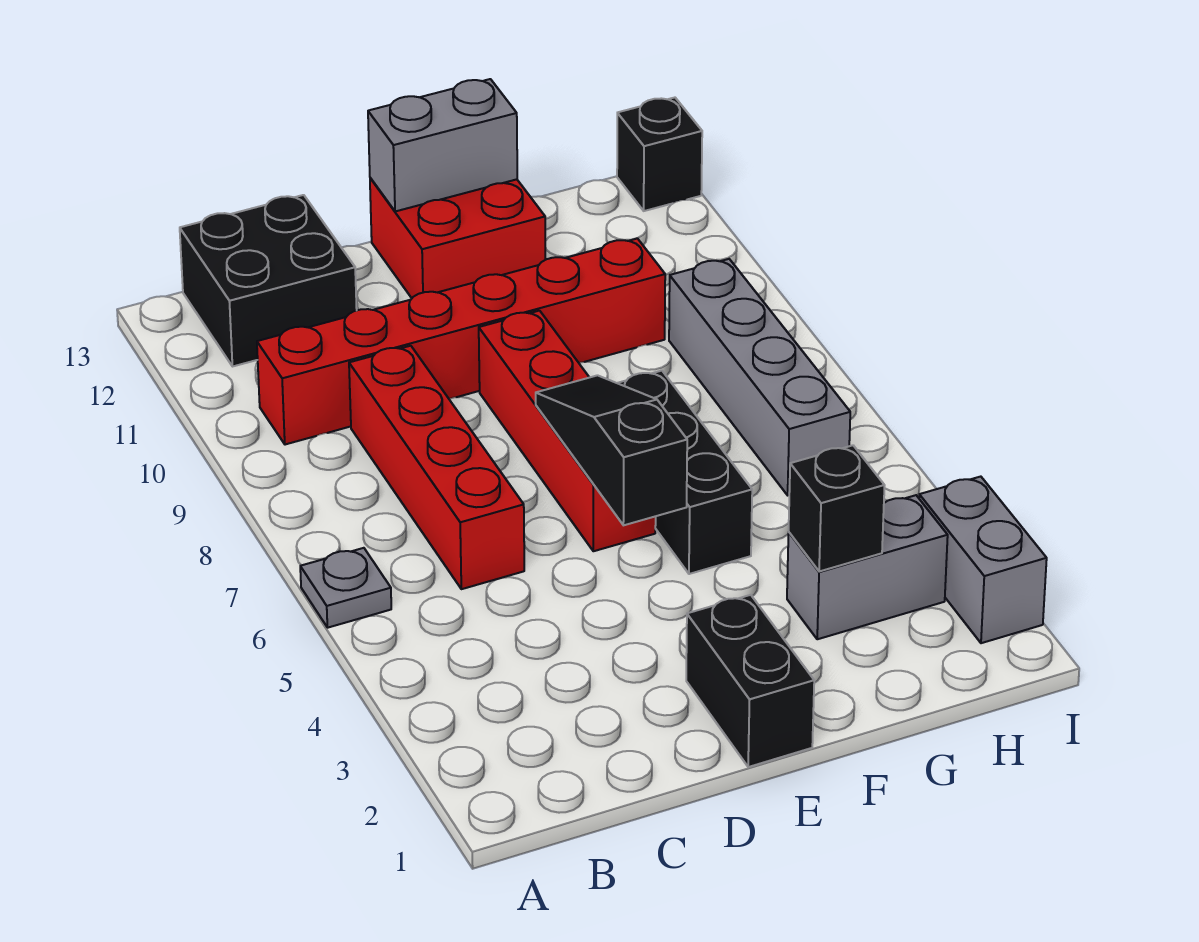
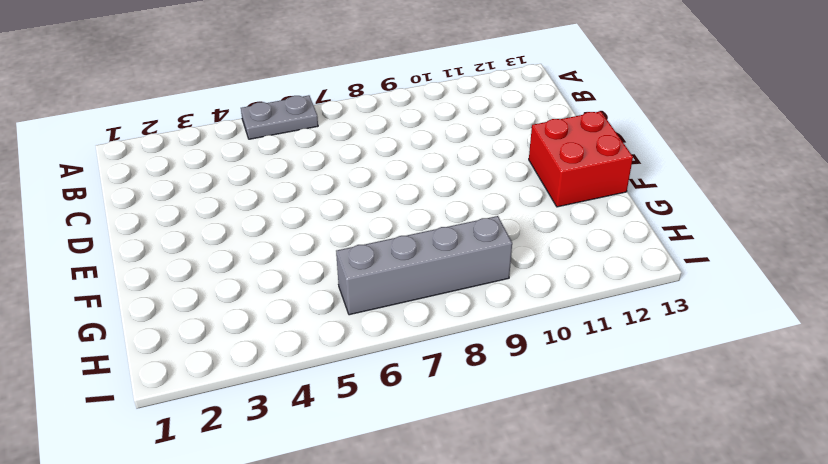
grey 1x2 plate [241,95,318,139] -> grey 1x1 plate [300,548,391,628]
none -> red 1x6 brick [257,238,665,445]
none -> black 2x2 brick [180,195,357,367]
none -> red 1x4 brick [349,346,524,589]

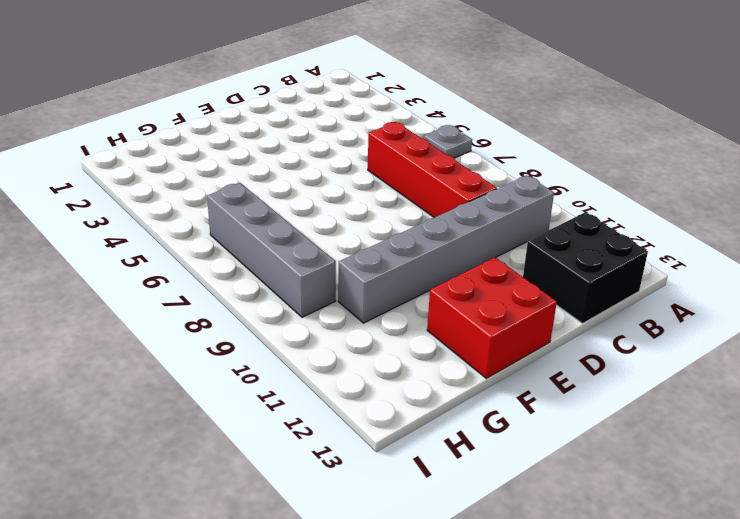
grey 1x6 brick [338,176,554,323] -> red 1x6 brick [257,238,665,445]
none -> black 1x2 brick [686,595,814,767]
none -> red 1x4 brick [479,311,656,551]
none -> black 1x3 brick [618,371,752,574]

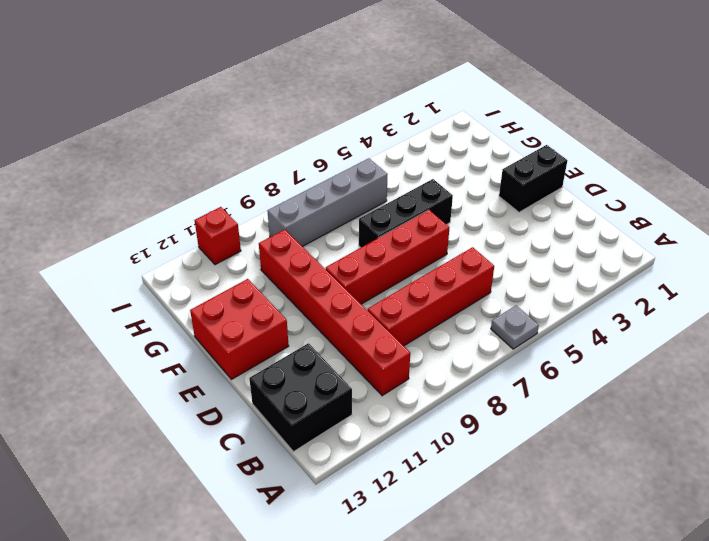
red 1x1 brick [194,207,241,265] -> none
none -> grey 1x2 brick [787,495,948,639]
none -> grey 1x2 brick [919,477,1047,643]
none -> black 1x1 brick [617,98,702,211]

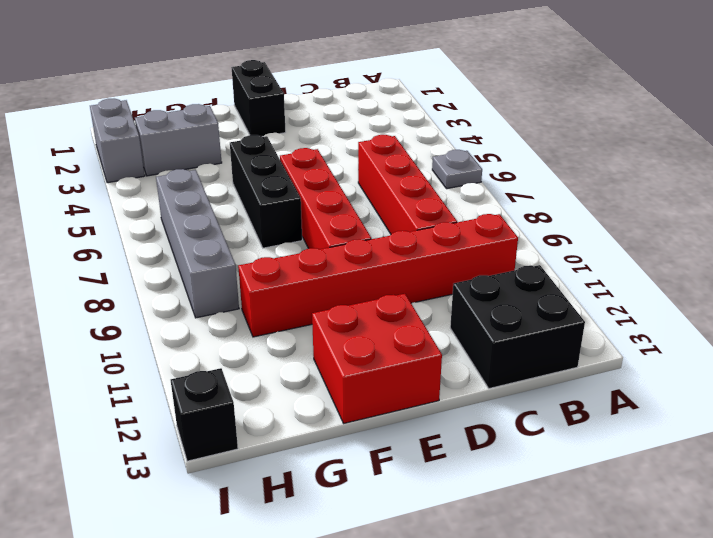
none -> black 1x3 slope [536,375,687,525]
none -> grey 1x2 brick [368,79,517,211]
none -> black 1x1 brick [789,445,885,572]

